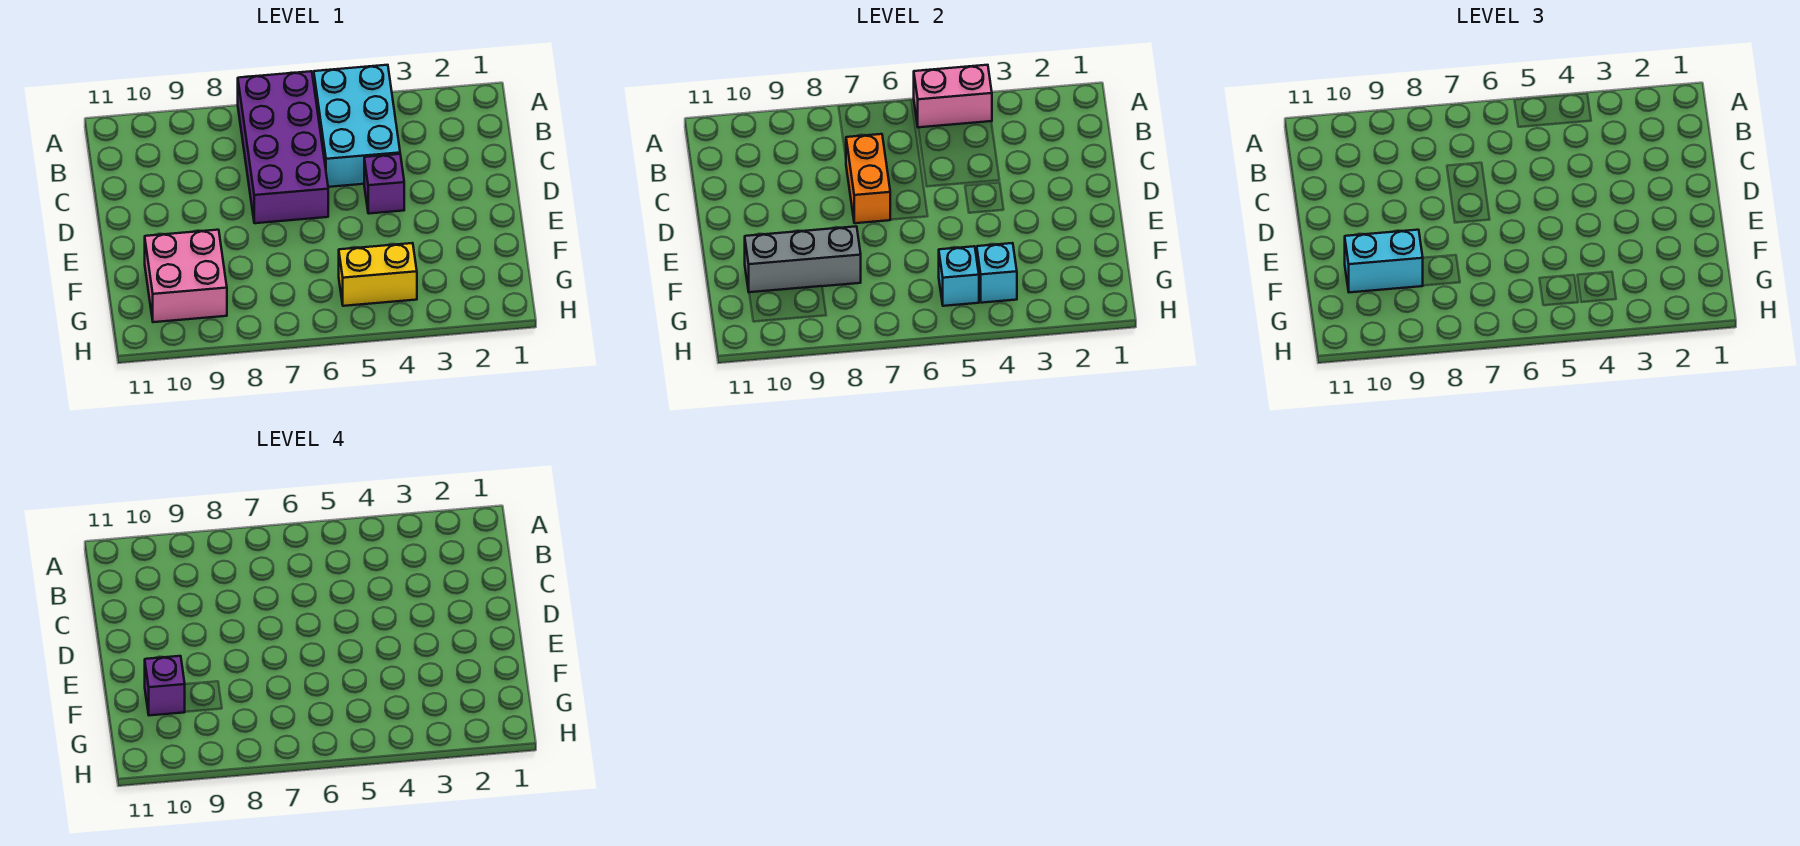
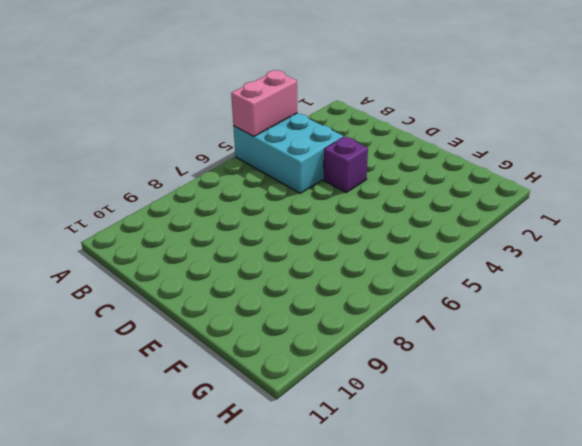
none -> purple 2x4 brick [238,71,328,223]
none -> pink 2x2 brick [145,230,227,322]
none -> yellow 1x2 brick [339,243,417,306]

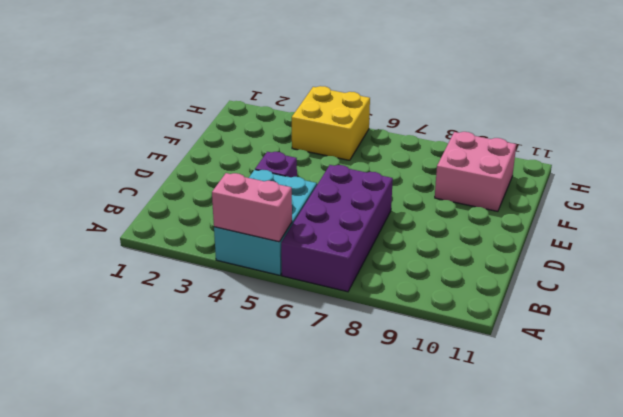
yellow 2x2 brick [292,86,370,160] -> yellow 1x2 brick [339,243,417,306]
none -> orange 1x2 brick [846,134,890,223]
none -> grey 1x3 brick [745,226,861,292]
none -> cyan 1x1 brick [977,243,1017,303]

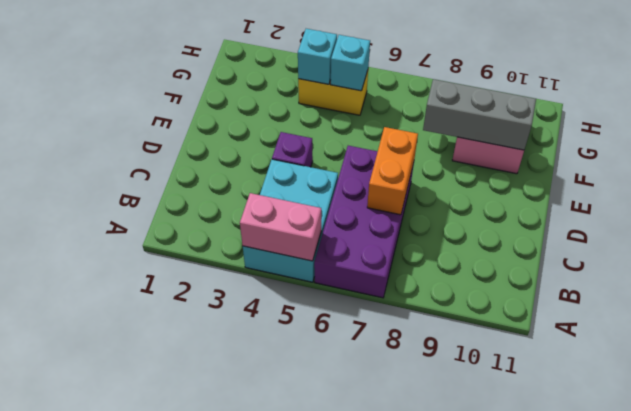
none -> cyan 1x2 brick [1345,230,1423,292]
none -> purple 1x1 brick [145,656,185,715]

